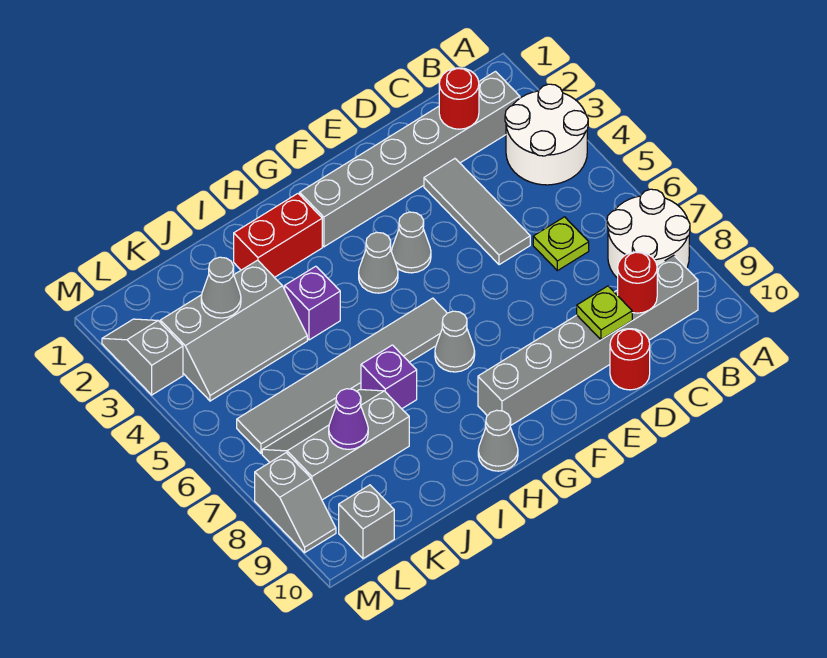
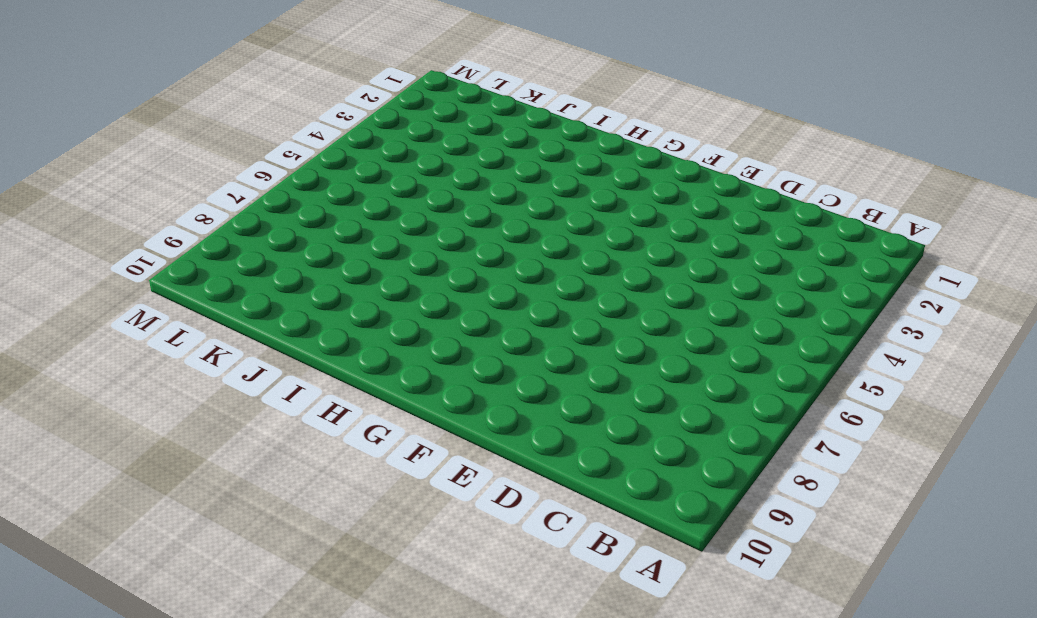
none -> white 2x2 round brick [505,84,588,185]
none -> white 2x2 round brick [607,189,690,278]
none -> grey 1x6 brick [300,72,520,247]

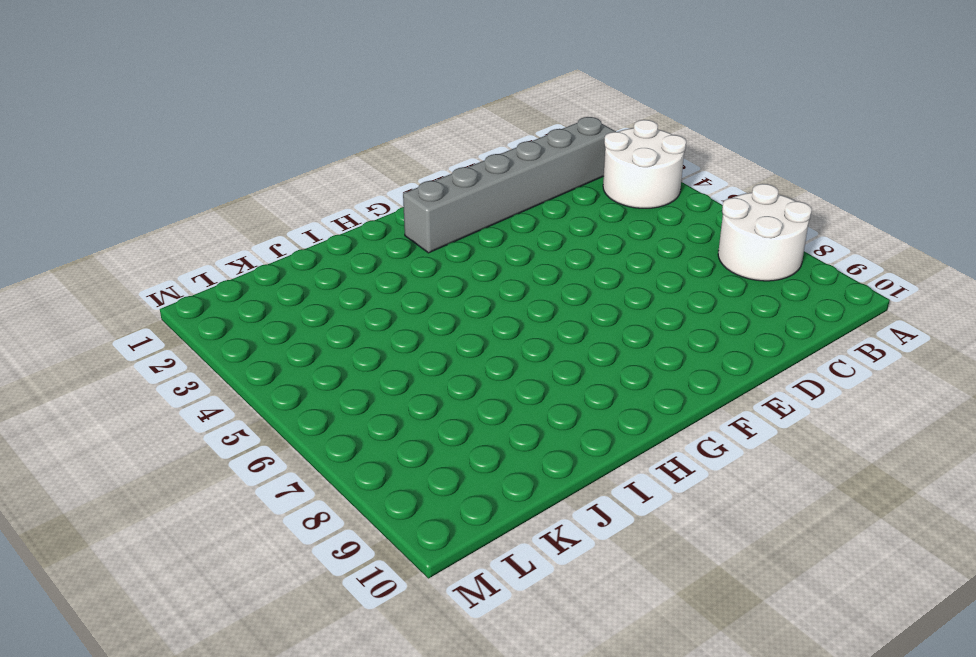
none -> grey 1x6 brick [478,255,698,426]
none -> lime 1x1 plate [533,217,589,271]
none -> grey 1x3 tile [424,159,530,265]

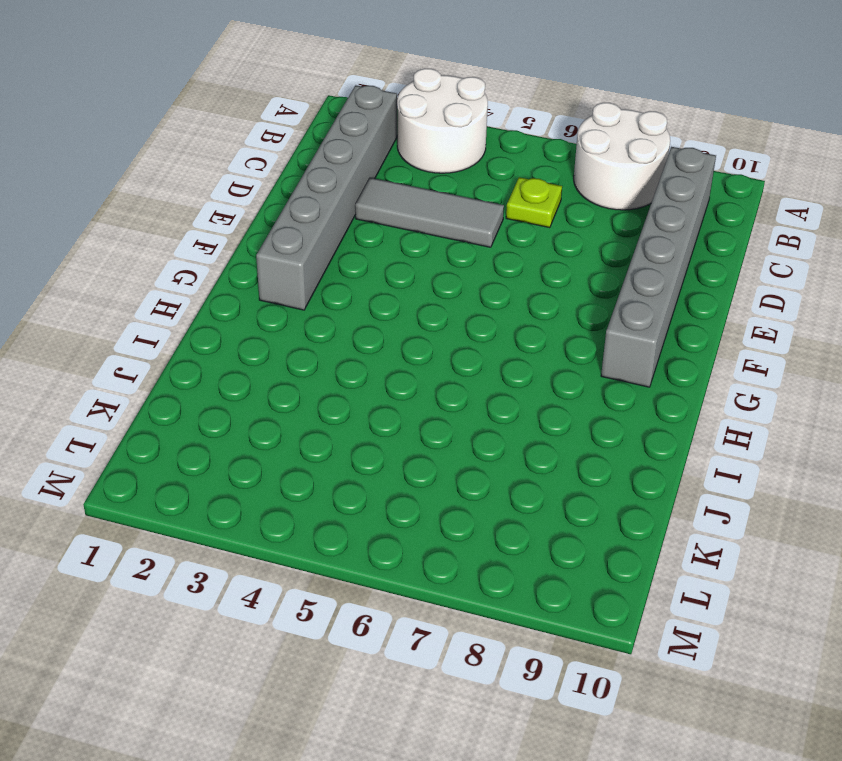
none -> red 1x1 round brick [610,329,650,390]
none -> grey 1x1 cone [392,212,431,273]
none -> grey 1x1 cone [359,232,398,293]

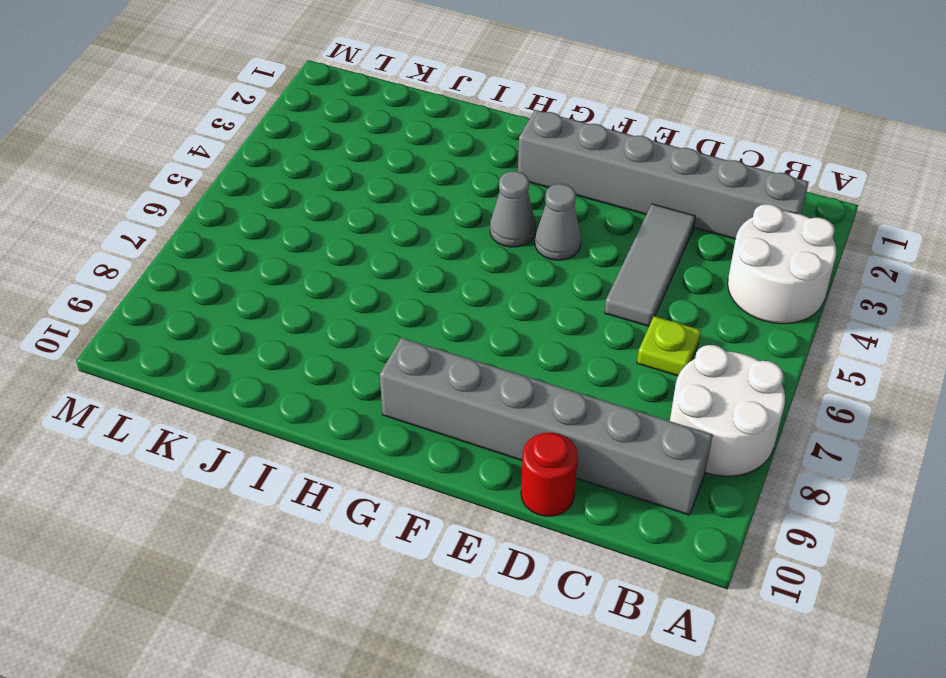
none -> grey 1x6 tile [237,298,447,453]
none -> grey 1x1 cone [435,311,475,372]
none -> red 1x2 brick [234,194,322,277]

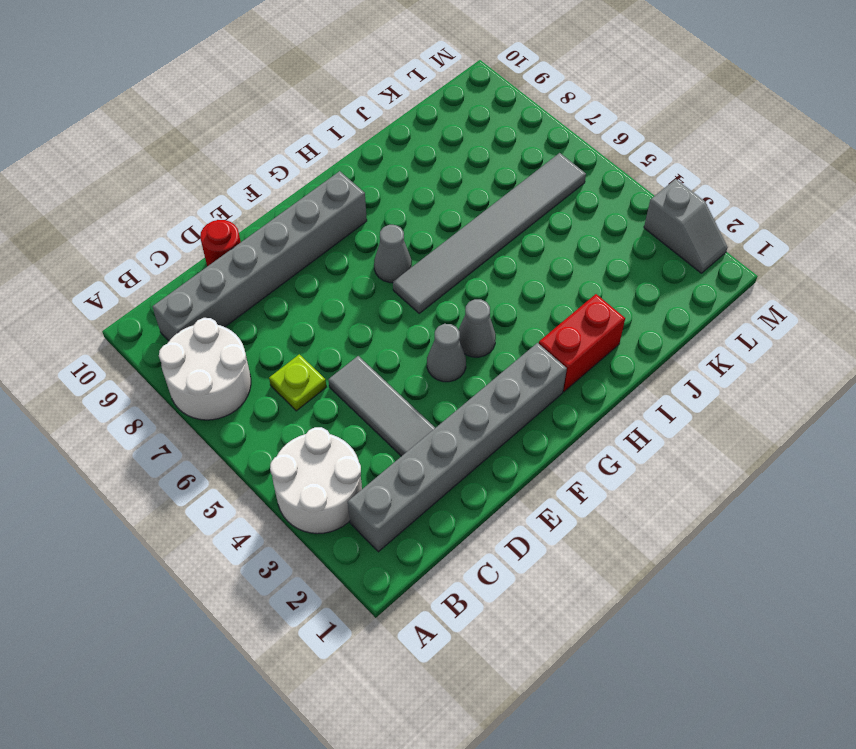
none -> grey 1x1 cone [478,410,518,471]
none -> purple 1x1 brick [285,266,340,340]
none -> purple 1x1 brick [361,345,417,409]

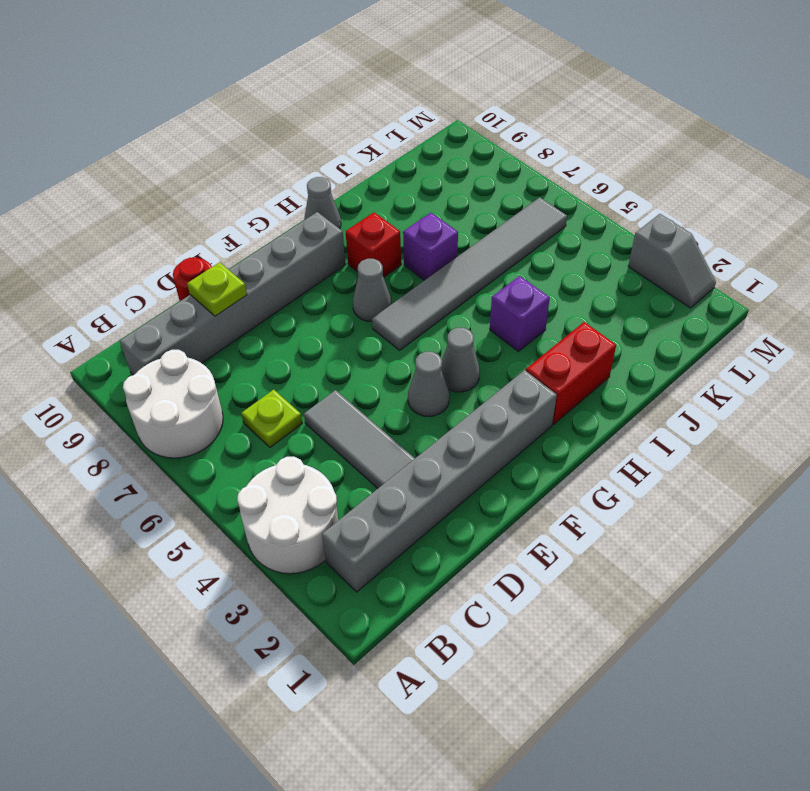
red 1x1 brick [346,212,401,277] -> none
none -> grey 2x3 slope [160,260,307,401]
none -> grey 2x3 slope [262,390,409,500]
none -> grey 1x1 brick [339,485,394,559]

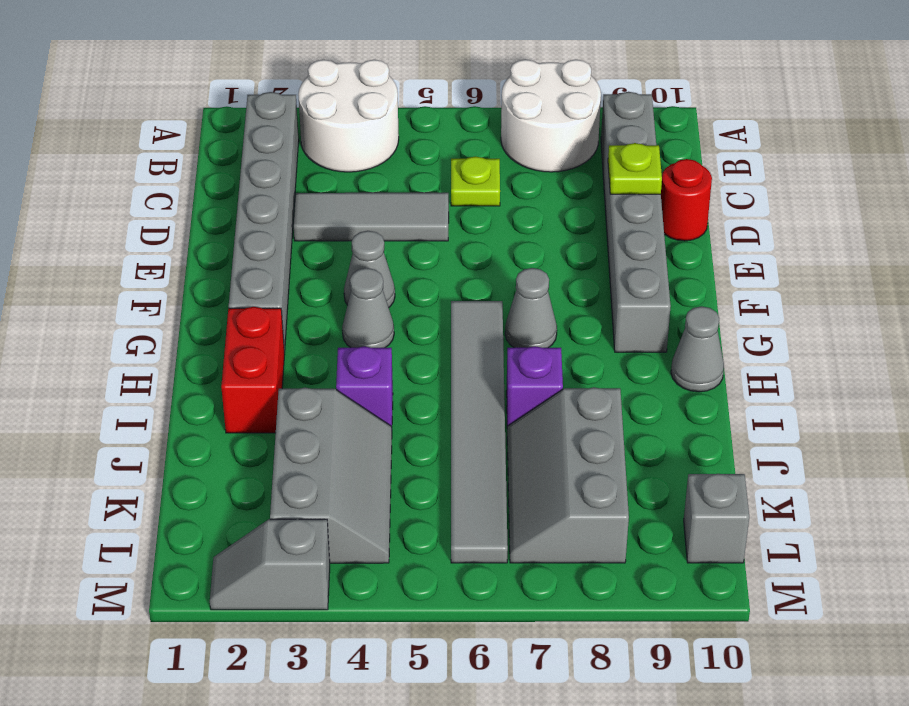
none -> grey 1x2 slope [255,453,336,553]
none -> red 1x1 round brick [439,68,479,129]
none -> red 1x1 round brick [618,252,657,313]

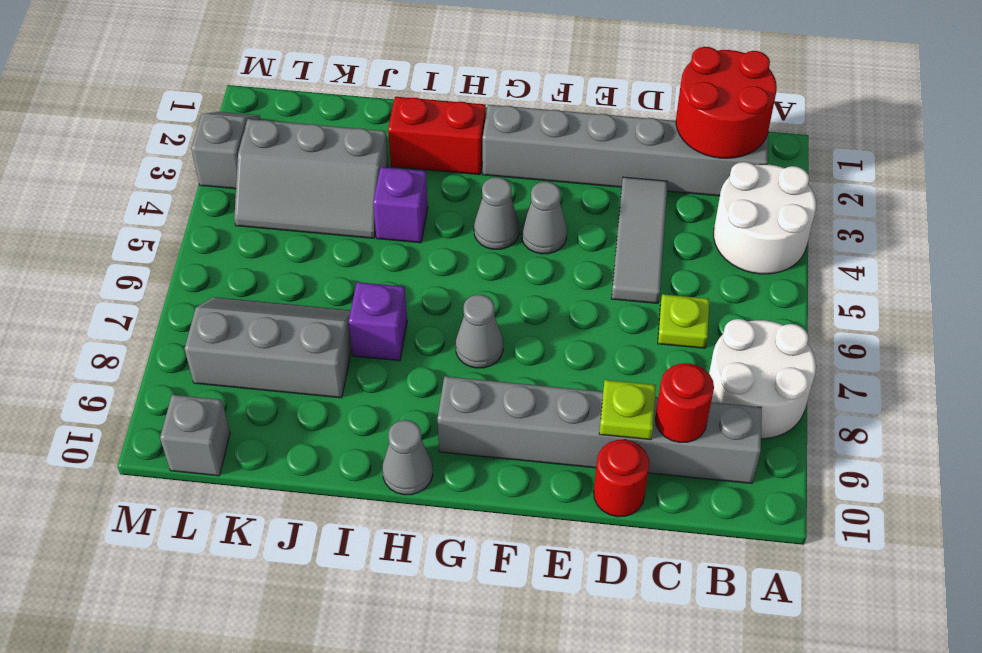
red 2x2 round brick [676,47,777,158] -> red 1x1 round brick [439,68,479,129]
none -> grey 1x6 tile [237,298,447,453]
none -> grey 1x2 slope [255,453,336,553]
none -> grey 1x1 cone [201,257,241,318]

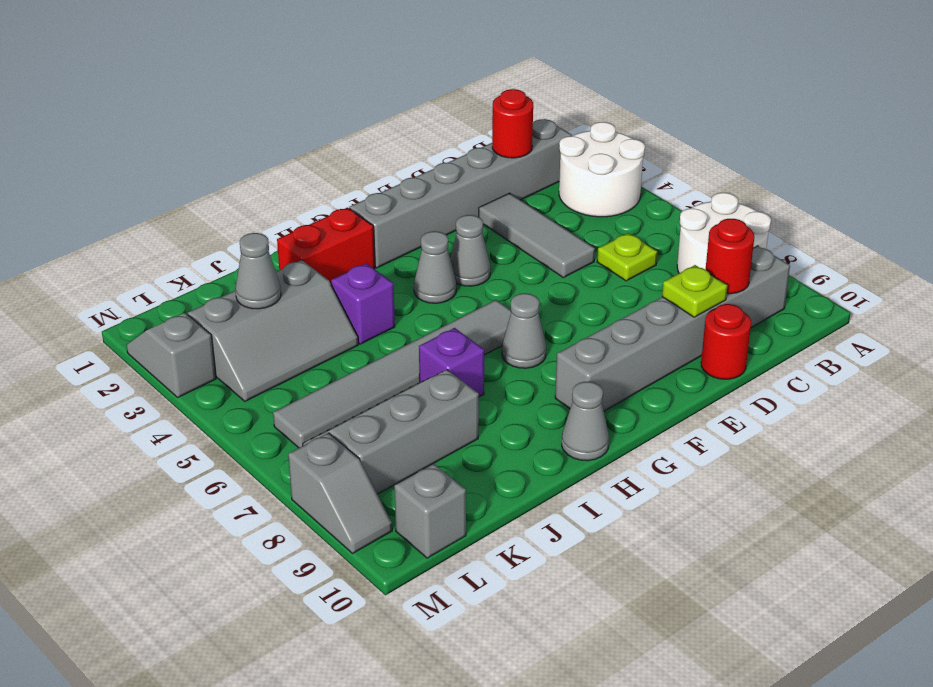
none -> purple 1x1 cone [329,389,368,449]

